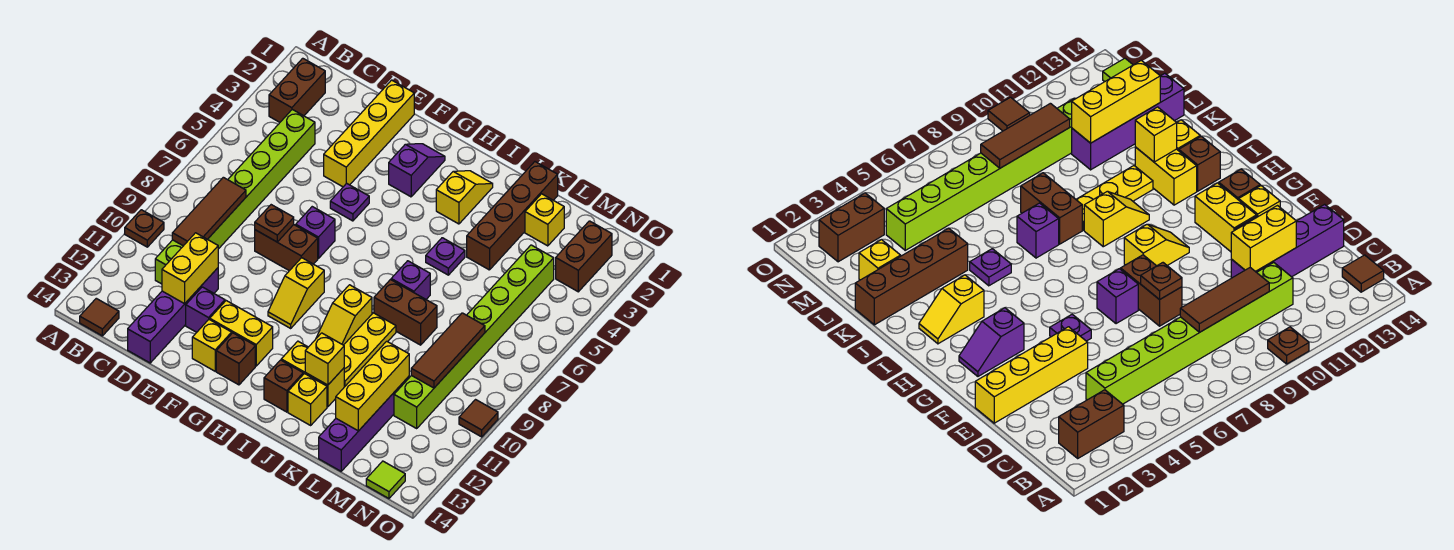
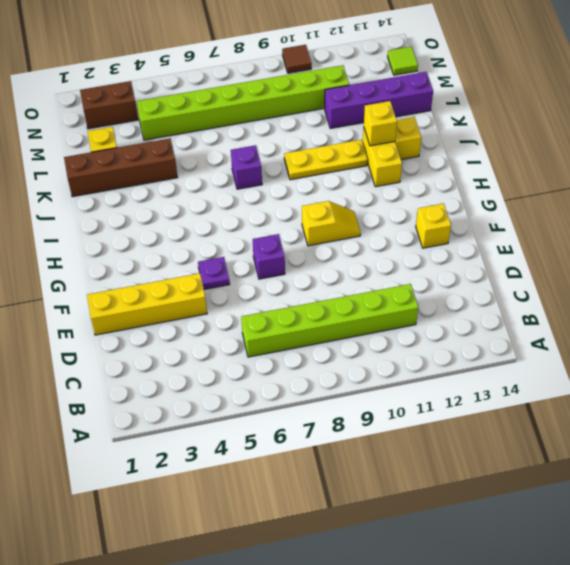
lime 1x6 brick [241,284,418,357] -> lime 1x8 brick [155,110,315,284]
none -> brown 1x1 plate [125,210,164,247]
none -> brown 1x2 brick [269,58,325,122]
none -> brown 1x1 tile [80,298,119,336]
none -> purple 1x4 brick [128,268,218,363]

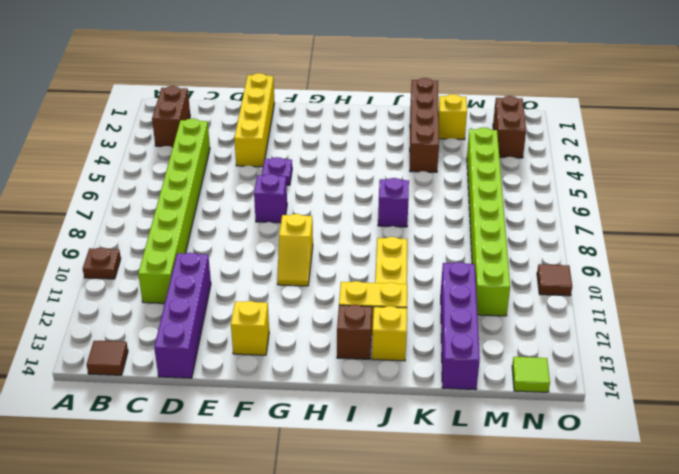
none -> brown 1x2 brick [255,225,318,271]
none -> purple 1x1 brick [186,287,225,332]
none -> yellow 1x2 brick [210,301,273,366]
none -> purple 1x2 slope [389,144,445,197]

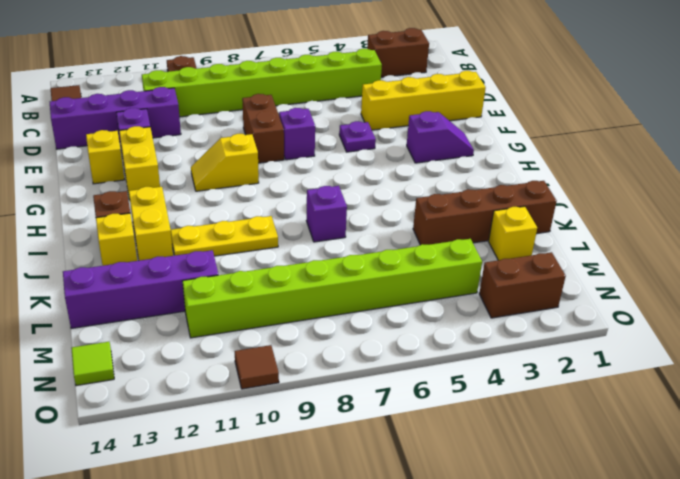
none -> brown 1x1 brick [216,333,255,385]
none -> yellow 1x2 slope [436,171,493,224]
none -> yellow 1x2 slope [316,285,372,345]
none -> purple 1x1 plate [426,238,465,275]

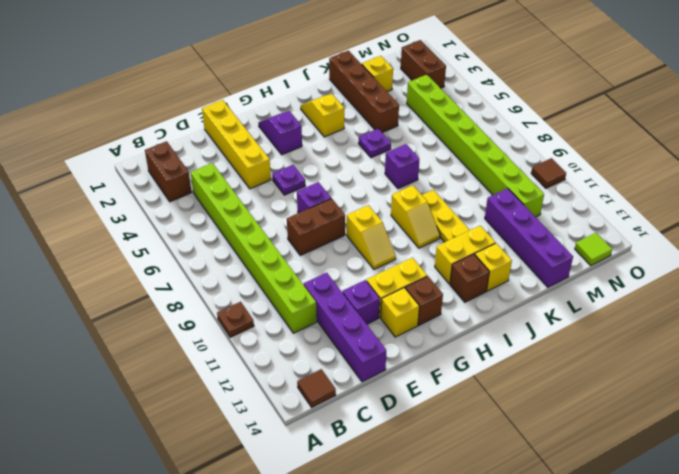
none -> brown 1x2 brick [374,280,437,345]
none -> brown 1x3 tile [172,177,246,246]
none -> yellow 1x2 brick [162,233,218,304]
none -> brown 1x1 plate [255,205,294,242]

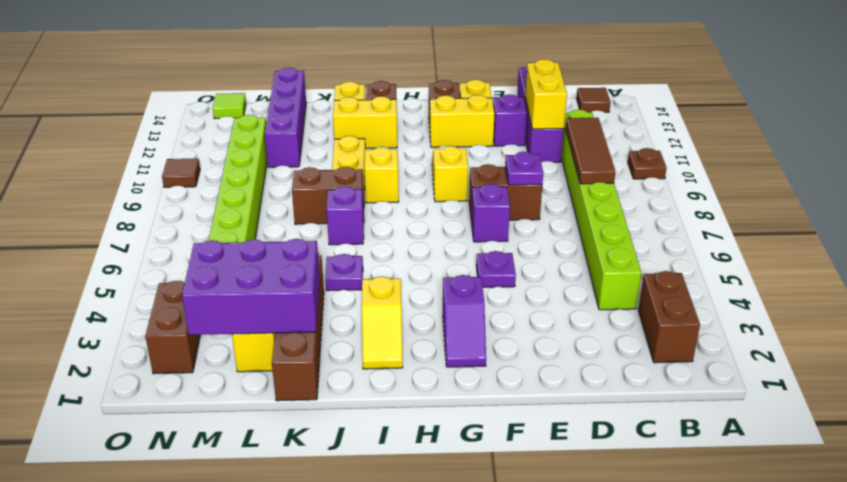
purple 1x1 plate [505,152,543,185] -> brown 1x1 plate [255,205,294,242]
purple 2x3 brick [182,239,320,335] -> none
none -> yellow 1x4 brick [324,80,414,187]
none -> yellow 1x1 brick [305,333,344,385]
none -> yellow 1x3 brick [336,341,409,431]
none -> brown 1x3 tile [411,313,485,388]

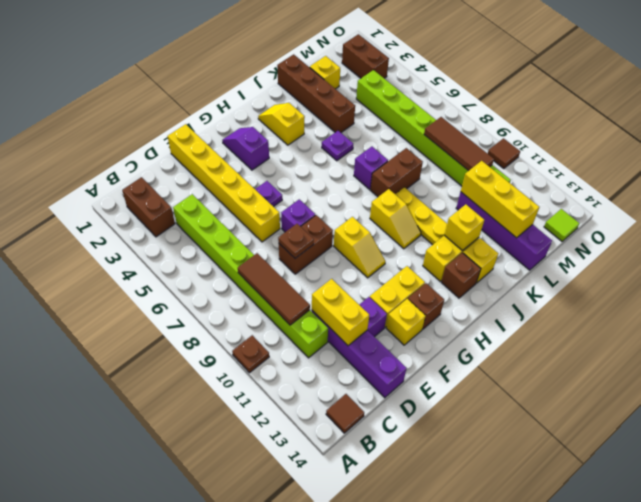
yellow 1x6 brick [168,124,280,242] -> yellow 1x4 brick [324,80,414,187]

